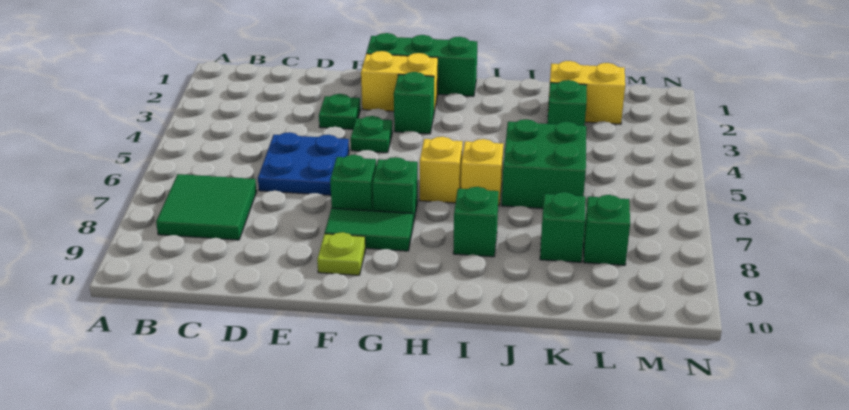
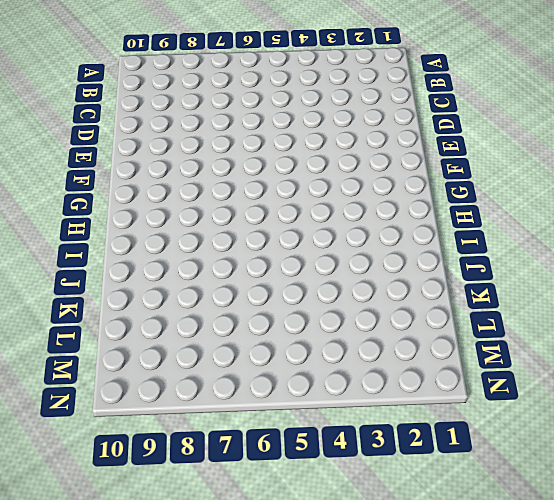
none -> green 2x2 tile [156,174,257,240]
none -> blue 2x2 plate [258,132,349,195]
none -> green 1x1 plate [319,94,360,129]

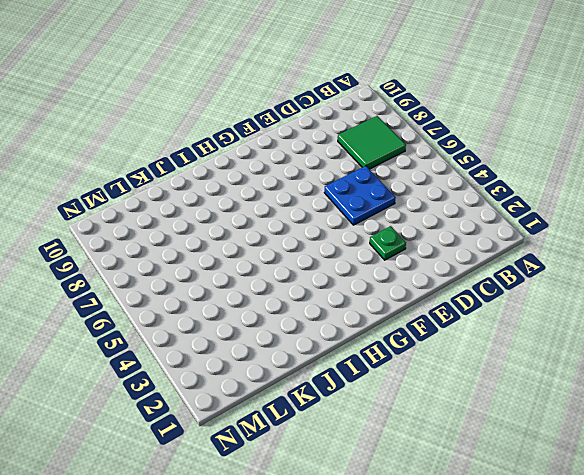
none -> green 1x3 brick [366,33,477,96]
none -> yellow 1x2 brick [361,51,438,112]
none -> green 1x1 plate [351,116,392,153]

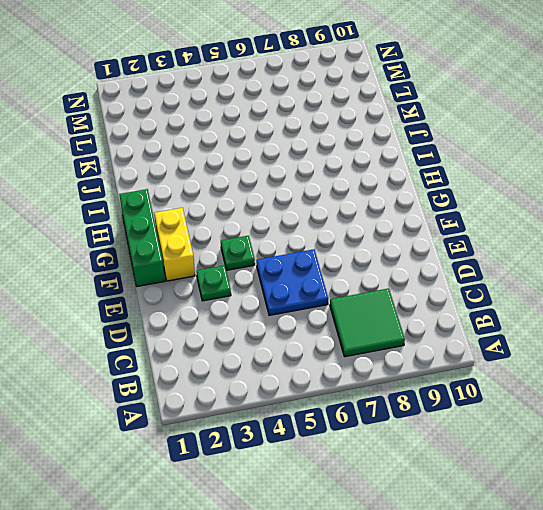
none -> green 1x1 brick [330,155,376,211]
none -> green 1x2 tile [325,208,413,251]
none -> lime 1x1 plate [317,232,366,275]

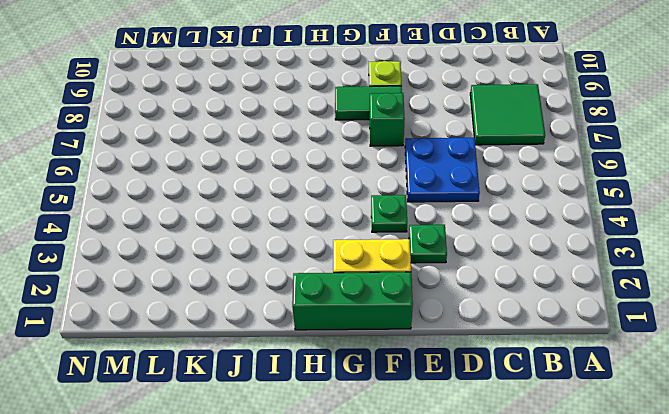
none -> green 1x1 brick [394,72,434,134]
none -> green 1x1 brick [373,157,418,224]
none -> yellow 1x1 brick [420,137,463,203]

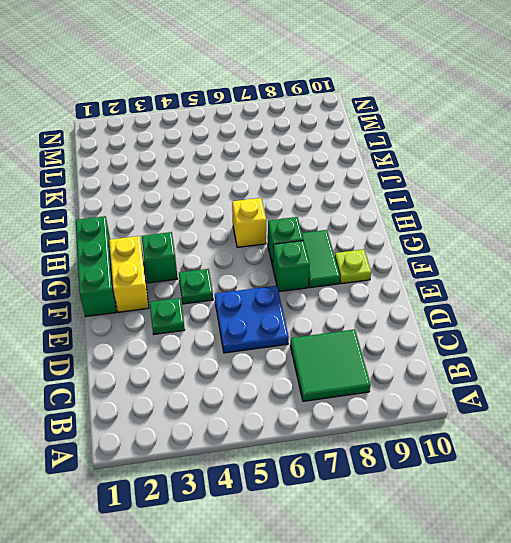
none -> yellow 1x1 brick [461,139,504,206]
none -> green 1x1 brick [453,187,499,257]
none -> green 2x2 brick [502,119,586,208]

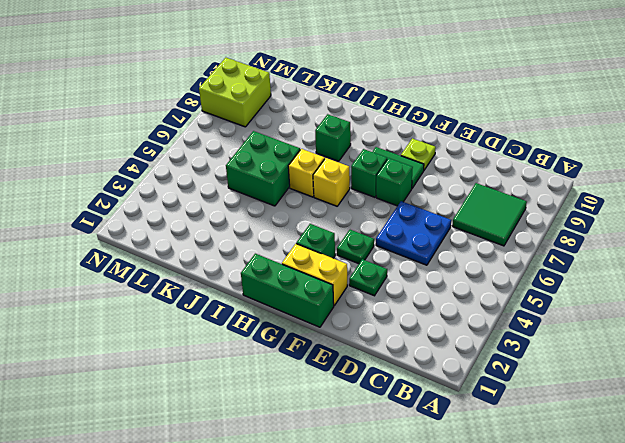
lime 2x2 brick [199,58,271,127] -> none
none -> yellow 1x2 brick [548,61,625,124]
none -> green 1x1 brick [547,80,587,126]
none -> green 1x1 brick [540,192,586,262]

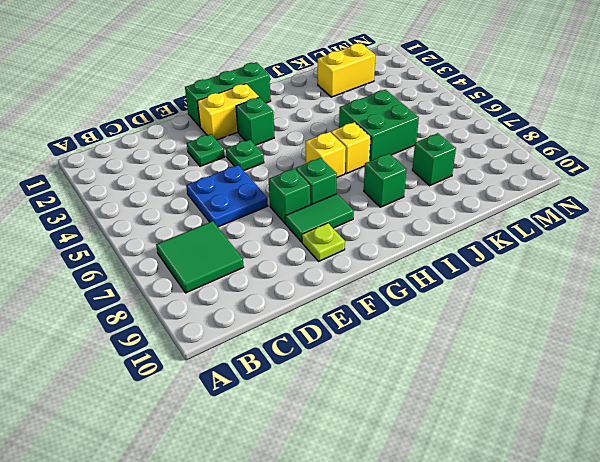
none -> green 1x1 brick [547,80,587,126]
none -> green 1x1 brick [584,195,630,265]

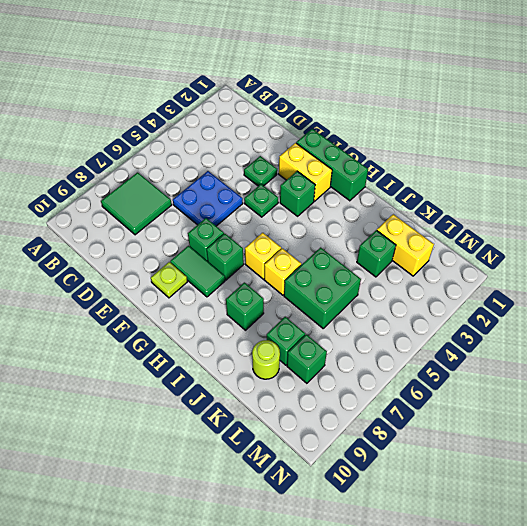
lime 1x1 round brick [252,340,280,379] -> none

